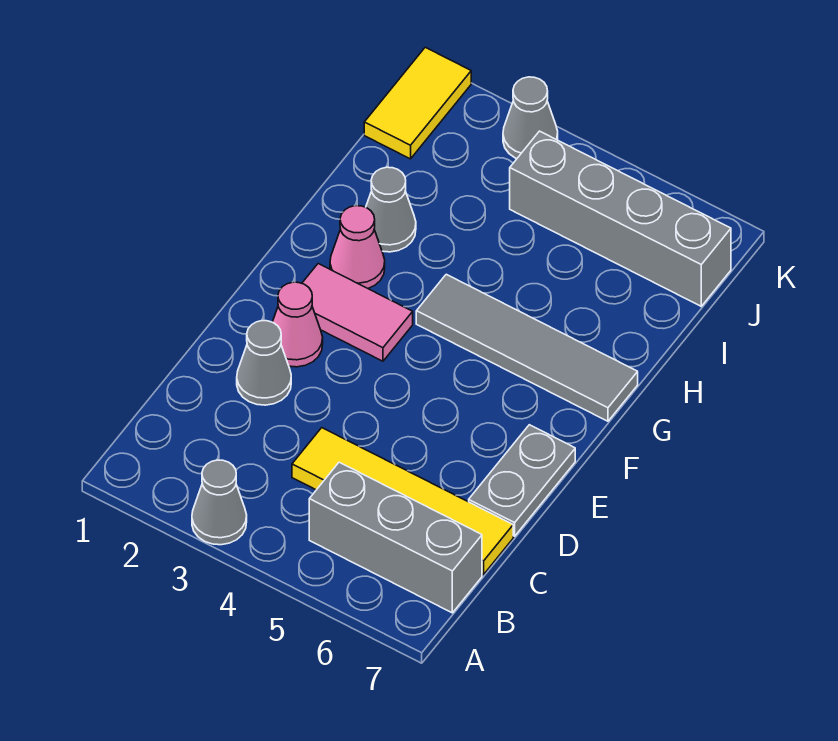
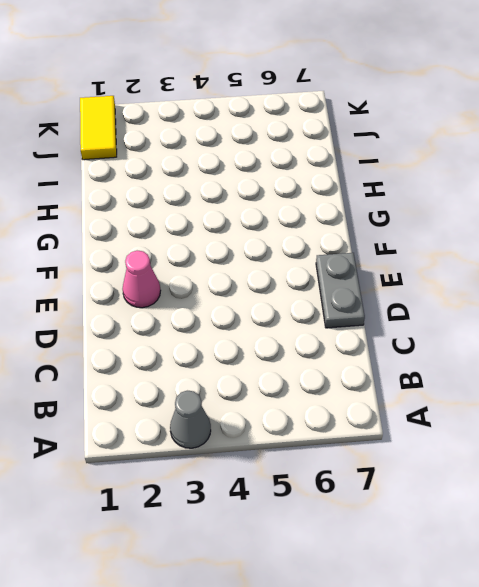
none -> grey 1x3 brick [309,462,482,613]
none -> yellow 1x4 tile [292,428,513,575]
none -> grey 1x1 cone [237,321,291,405]

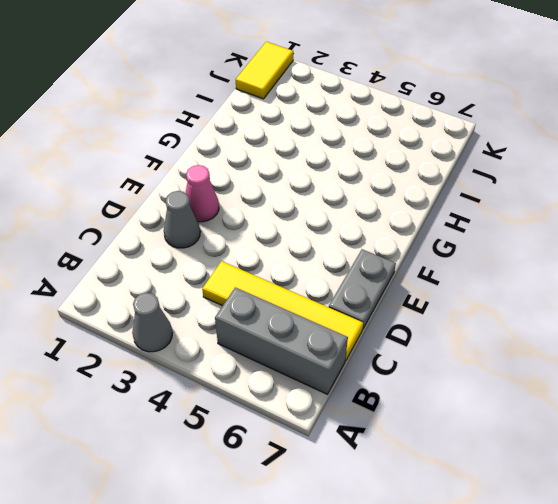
none -> pink 1x2 tile [302,264,413,361]
none -> pink 1x1 cone [330,206,385,288]
none -> grey 1x4 tile [416,274,638,421]

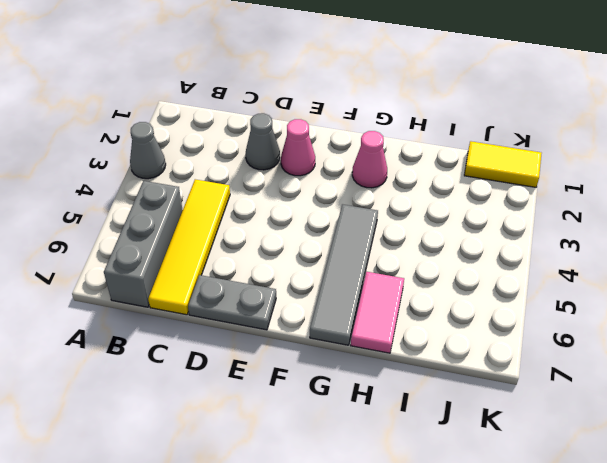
pink 1x2 tile [351,272,404,353] -> pink 1x2 tile moved to [302,264,413,361]
none -> grey 1x1 cone [366,167,416,252]
none -> grey 1x4 brick [510,131,731,306]
none -> grey 1x1 cone [503,77,558,159]

